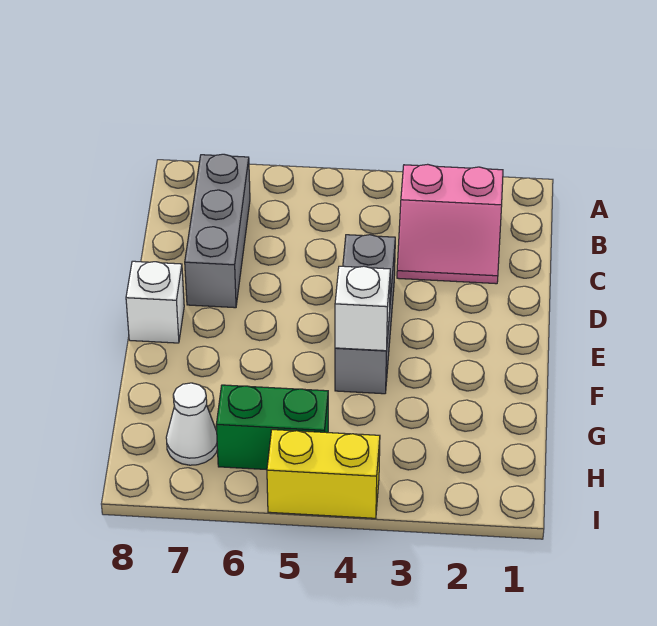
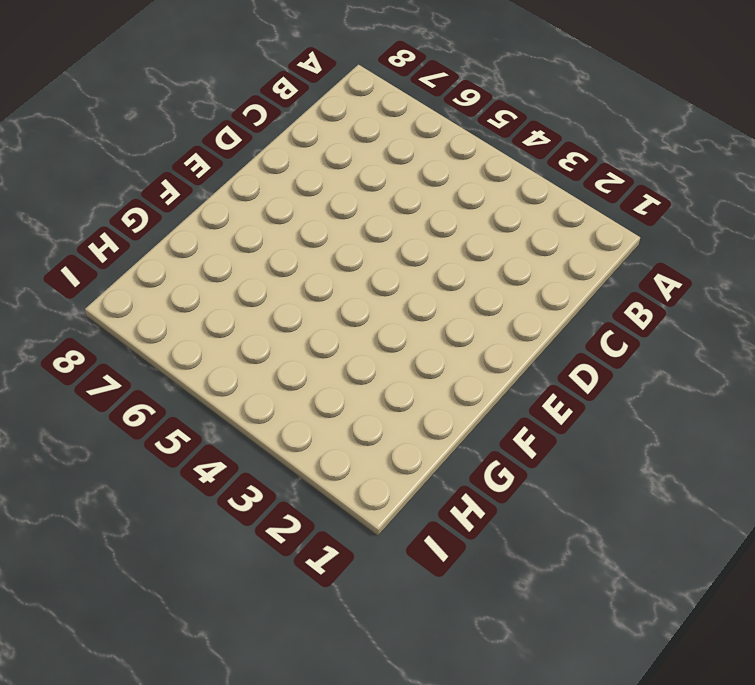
none -> pink 2x2 slope [397,164,503,284]
none -> grey 1x3 brick [185,154,250,308]

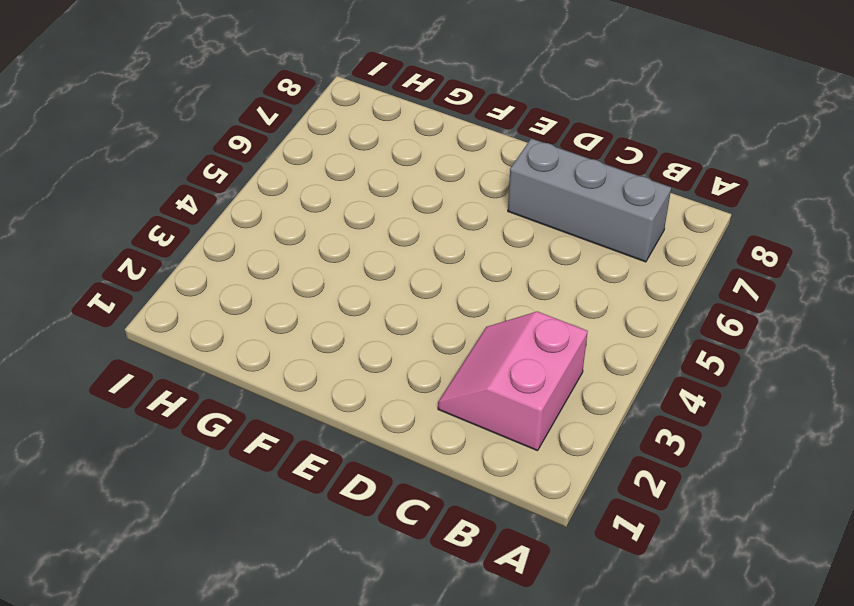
none -> grey 1x3 brick [335,235,395,394]
none -> white 1x1 brick [126,261,184,343]

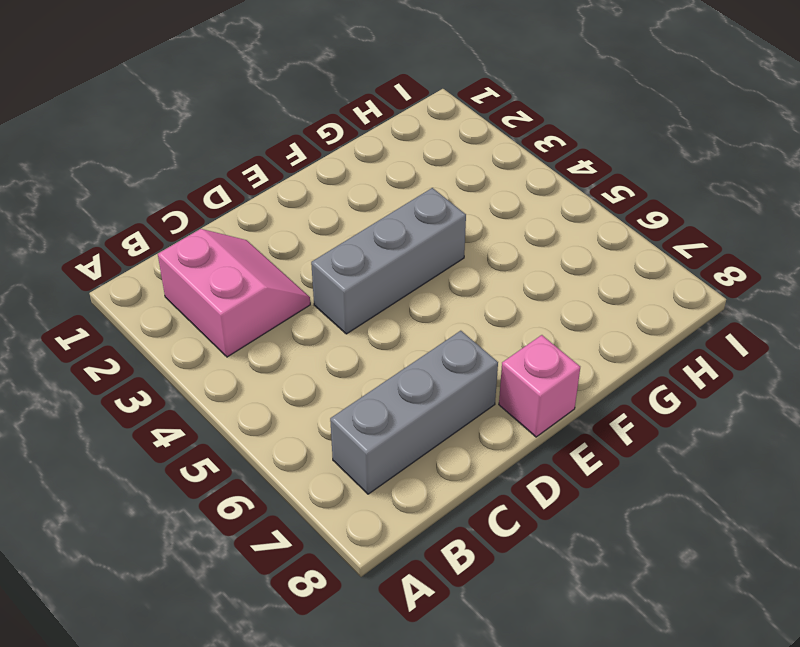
pink 1x1 brick [499,335,580,437] -> white 1x1 brick [126,261,184,343]
none -> green 1x2 brick [216,385,328,470]
none -> white 1x1 cone [166,383,217,465]

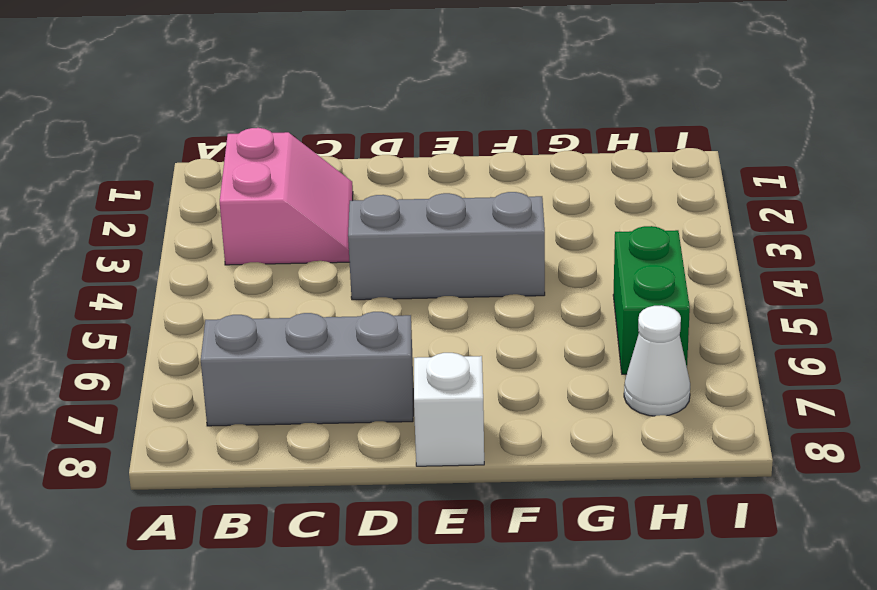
none -> yellow 1x2 brick [267,430,380,518]
none -> white 1x1 brick [335,266,390,351]

